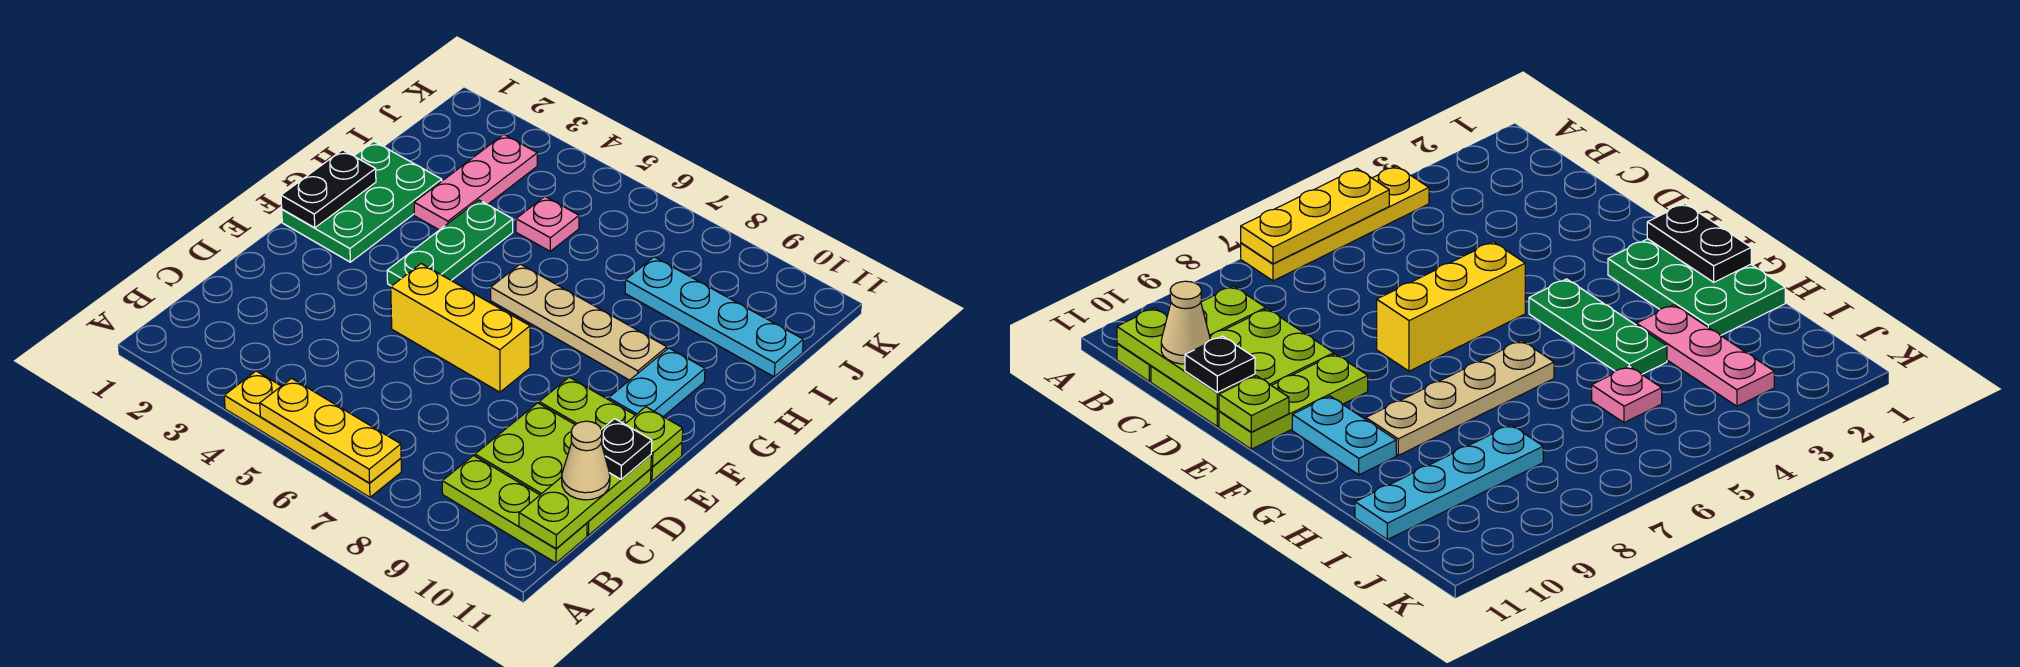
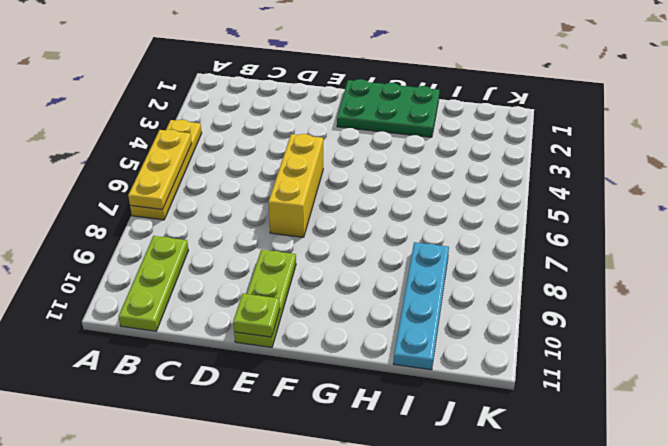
none -> lime 2x3 plate [475,403,651,535]
none -> green 1x3 plate [387,200,513,286]
none -> cyan 1x2 plate [609,348,705,417]

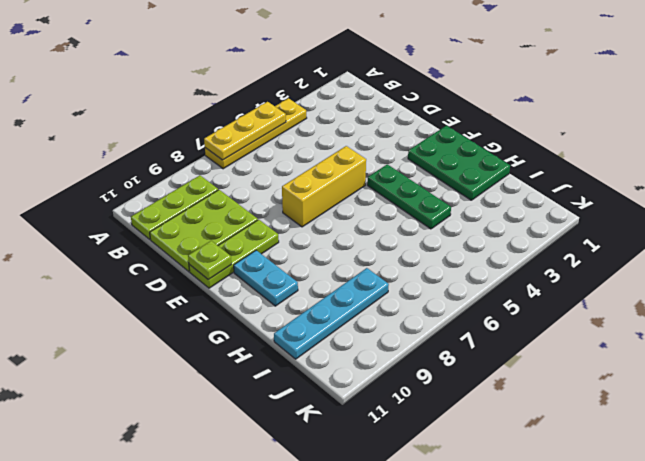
none -> tan 1x4 plate [491,264,667,380]
none -> pink 1x3 plate [414,135,537,230]
none -> pink 1x1 plate [516,196,579,251]

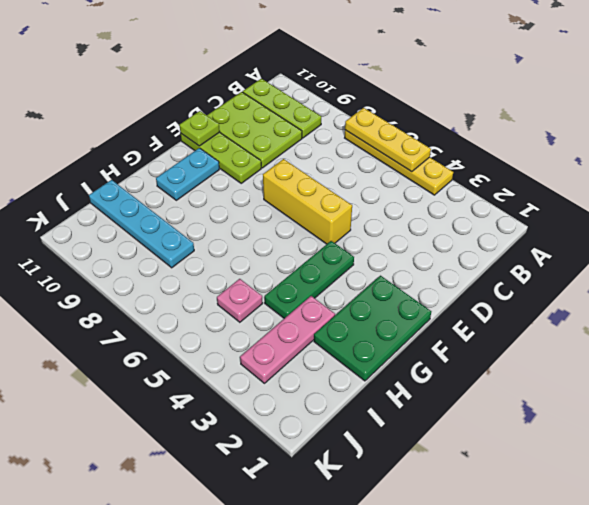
none -> tan 1x4 plate [491,264,667,380]
none -> lime 1x3 plate [519,455,651,549]
none -> black 1x2 plate [281,150,376,228]

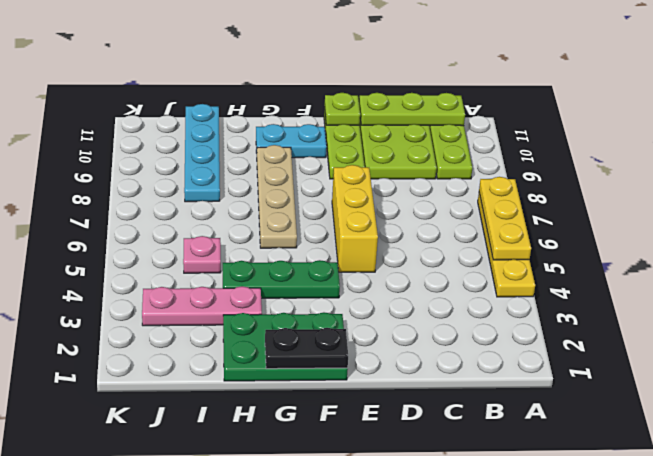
none -> tan 1x1 cone [562,421,610,500]
none -> black 1x1 plate [601,419,652,479]

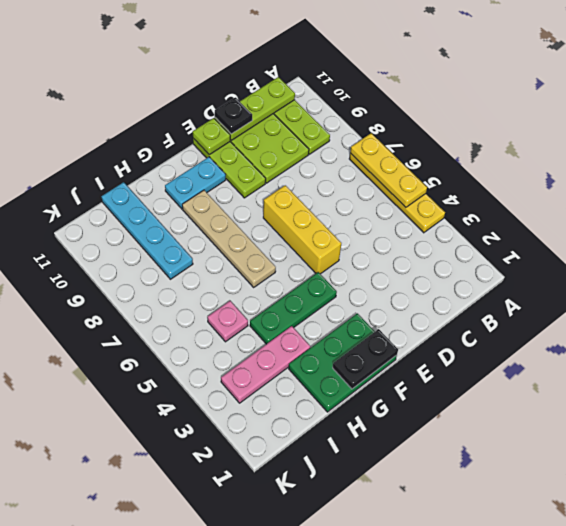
none -> tan 1x1 cone [562,421,610,500]

